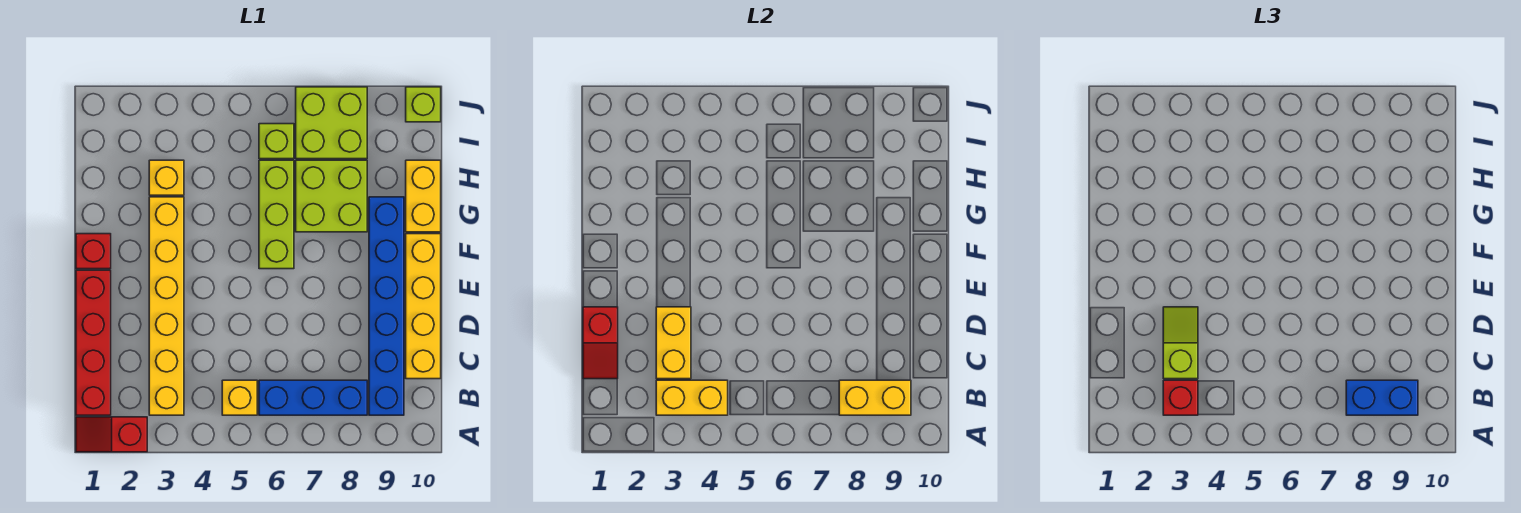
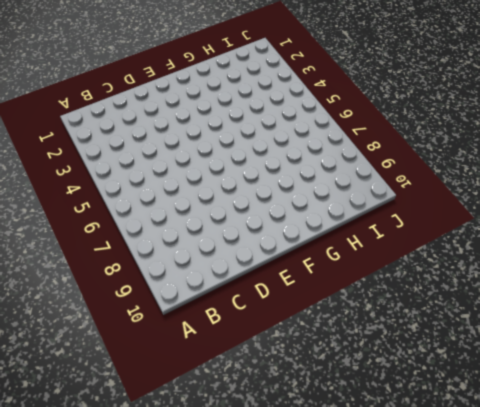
none -> red 1x2 slope [76,417,147,452]
none -> red 1x4 brick [76,270,111,415]
none -> yellow 1x6 brick [149,197,184,415]

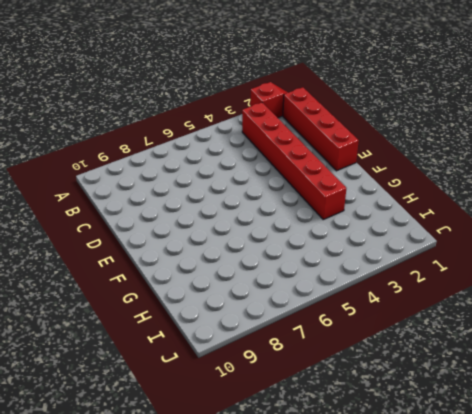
red 1x6 brick [242,103,346,219] -> yellow 1x6 brick [149,197,184,415]
none -> yellow 1x1 brick [222,380,257,415]
none -> blue 1x3 brick [259,380,367,415]
none -> blue 1x6 brick [369,197,404,415]

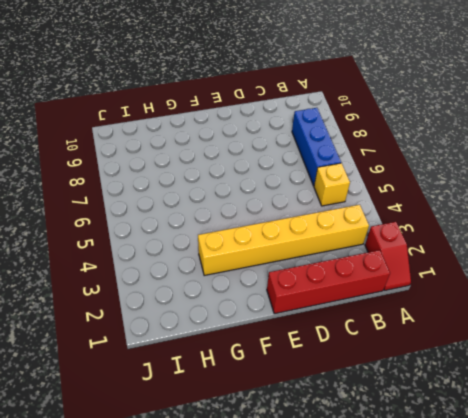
none -> blue 1x6 brick [369,197,404,415]
none -> yellow 1x4 brick [406,234,441,379]
none -> red 1x1 brick [76,234,111,269]

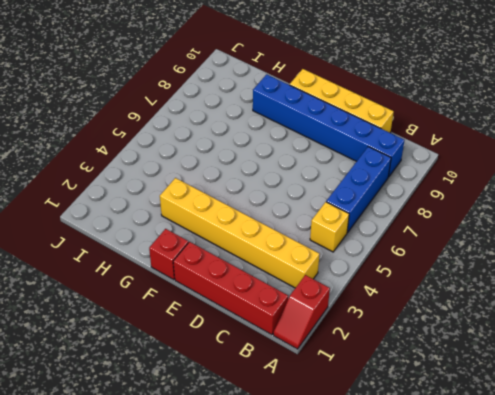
none -> lime 1x3 brick [259,160,294,269]
none -> lime 2x2 brick [296,160,367,232]
none -> yellow 1x2 brick [406,160,441,232]

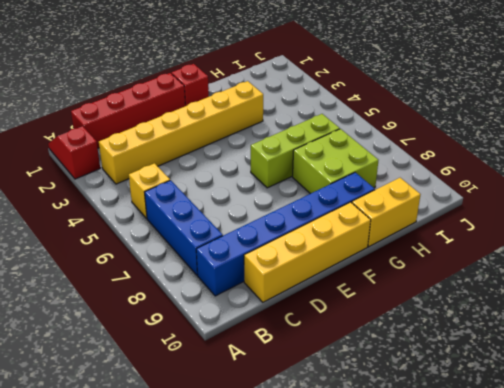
none -> yellow 1x1 brick [149,160,184,195]
none -> lime 1x1 brick [259,124,294,159]
none -> lime 2x2 brick [296,87,367,159]

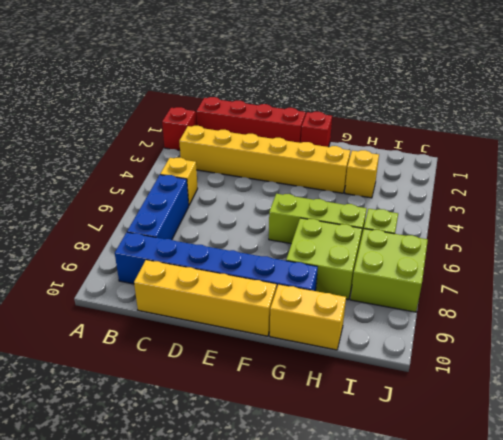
none -> lime 1x1 brick [406,87,441,122]
none -> yellow 1x2 brick [656,380,728,415]
none -> yellow 1x2 brick [839,380,911,415]

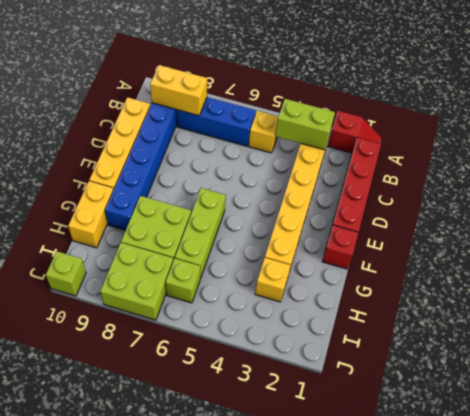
lime 1x2 brick [275,99,335,150] -> yellow 1x2 brick [656,380,728,415]
none -> red 1x2 slope [583,307,618,379]
none -> yellow 1x2 brick [656,307,691,379]
none -> red 1x1 brick [1163,380,1198,415]

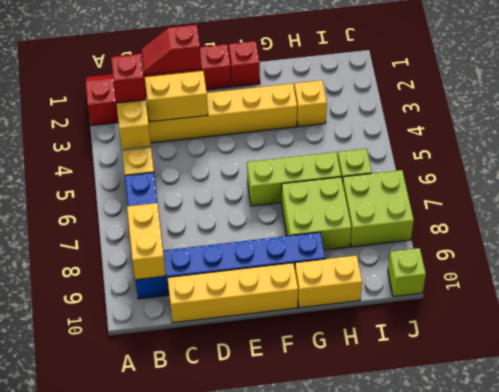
none -> blue 1x2 brick [1346,380,1418,415]
none -> lime 1x2 slope [1163,307,1198,379]

